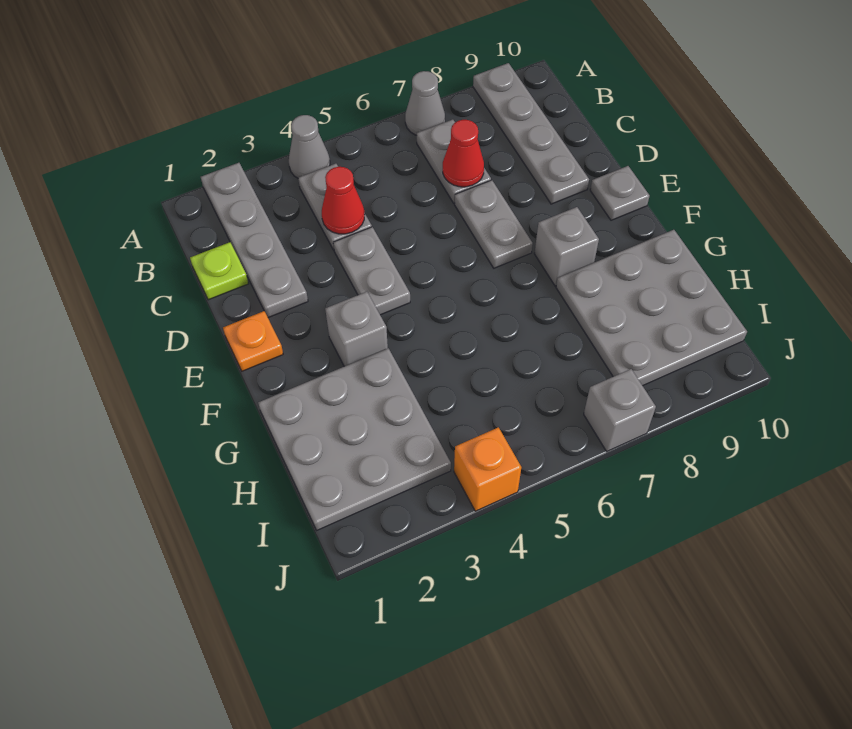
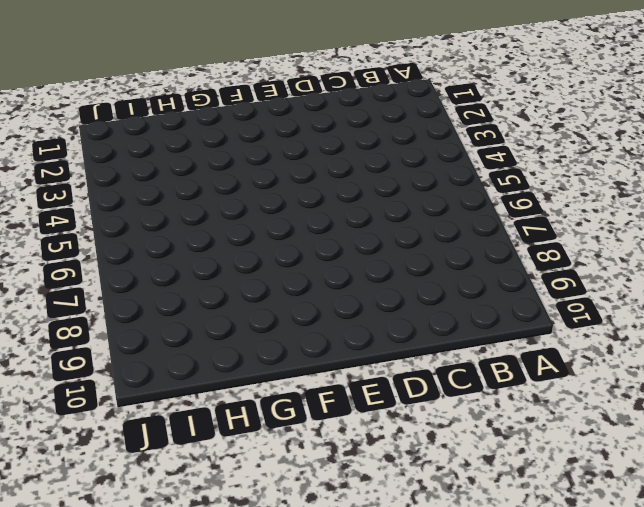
none -> grey 1x4 plate [201,163,308,318]
none -> grey 1x1 cone [289,115,330,178]
none -> grey 1x1 cone [405,71,445,135]

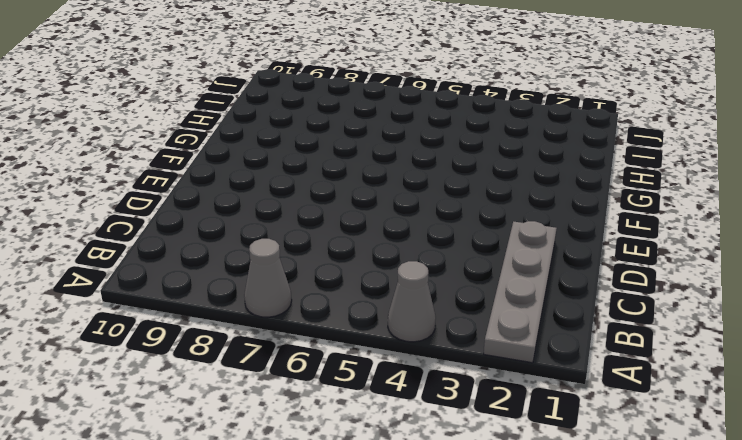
none -> grey 1x4 plate [473,63,589,204]
none -> grey 1x2 plate [298,164,372,250]
none -> grey 1x2 plate [417,119,491,203]

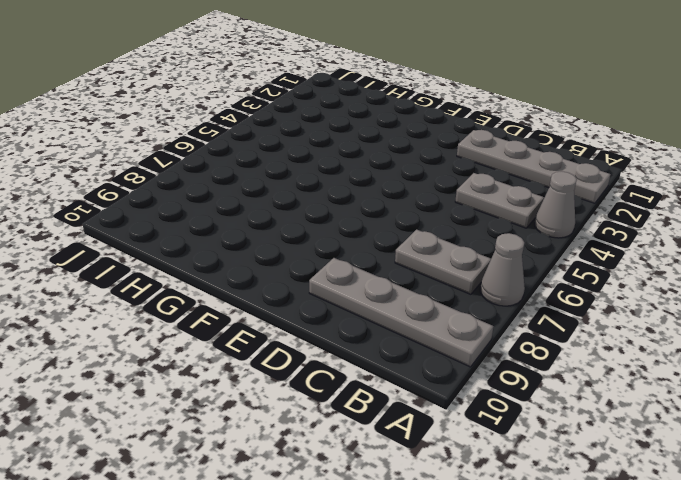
none -> lime 1x1 plate [190,242,248,300]
none -> grey 1x2 plate [333,227,410,315]
none -> grey 1x2 plate [454,180,533,268]

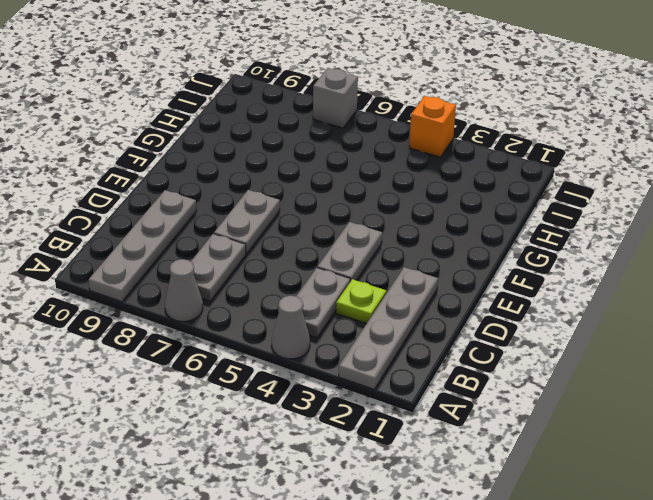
lime 1x1 plate [336,279,386,324] -> lime 1x1 plate moved to [190,242,248,300]
none -> orange 1x1 plate [223,311,283,371]
none -> grey 1x1 plate [590,166,649,220]
none -> grey 1x1 brick [325,292,388,366]

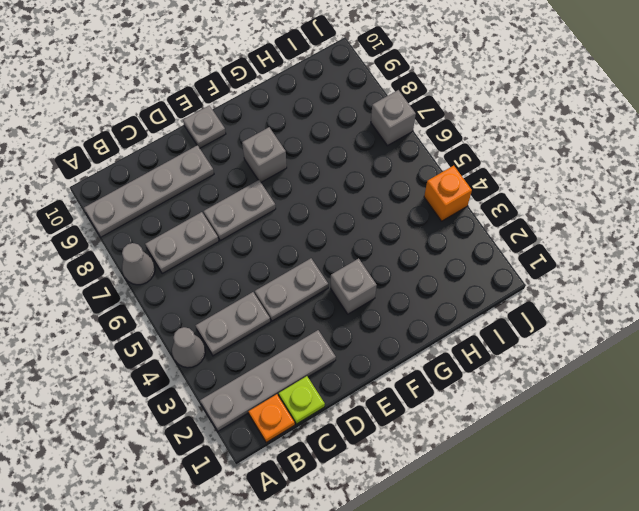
orange 1x1 plate [248,394,295,442] -> orange 1x1 plate moved to [223,311,283,371]
none -> grey 3x3 plate [258,348,451,530]
none -> grey 3x3 plate [556,230,747,386]
none -> red 1x1 cone [322,167,364,234]

